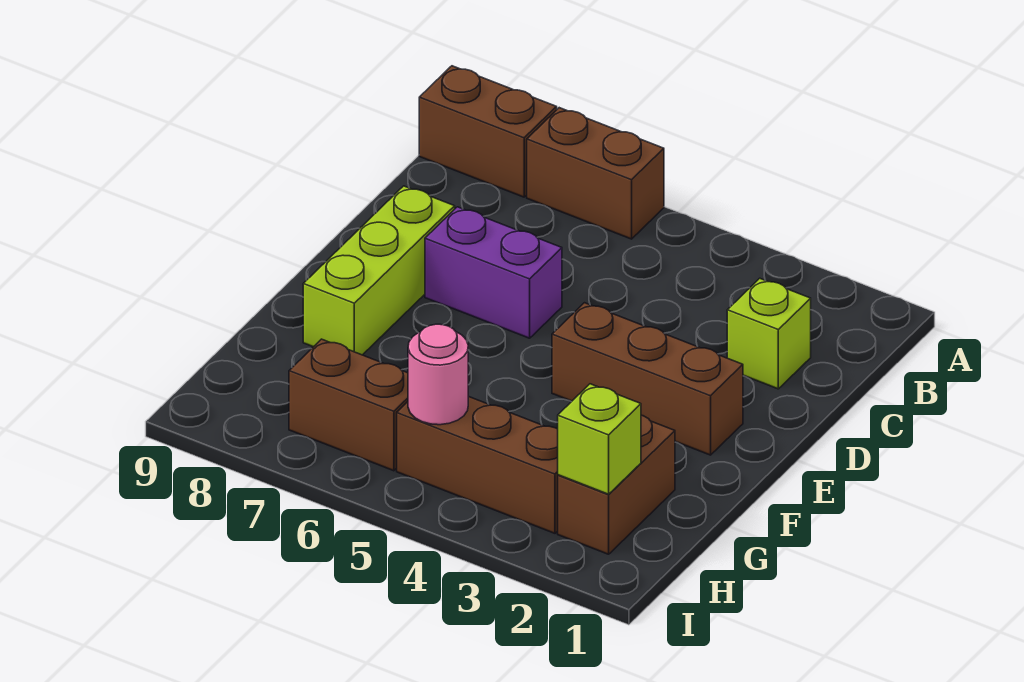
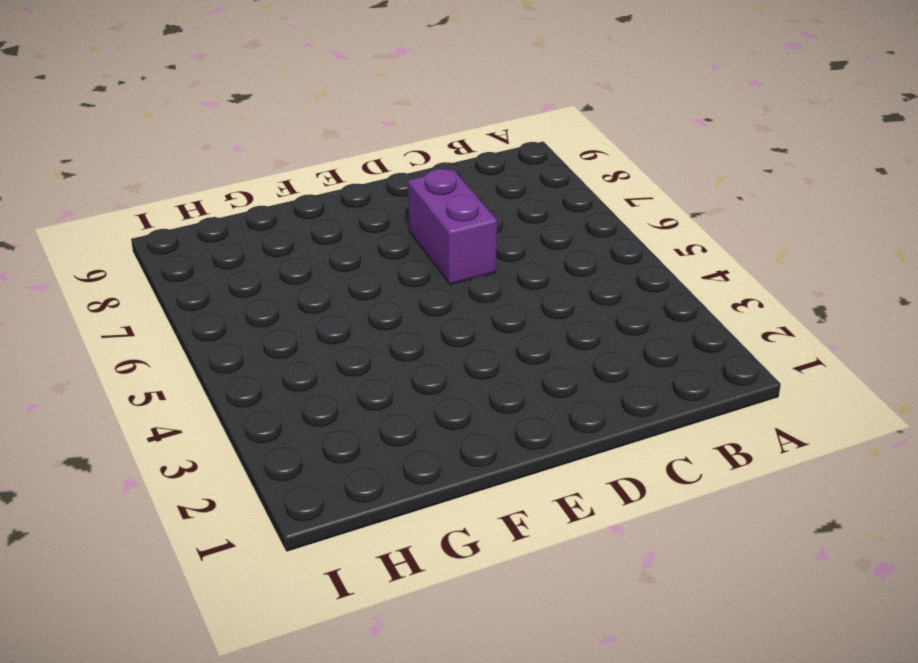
none -> brown 1x2 brick [527,108,664,239]
none -> brown 1x2 brick [419,66,557,197]

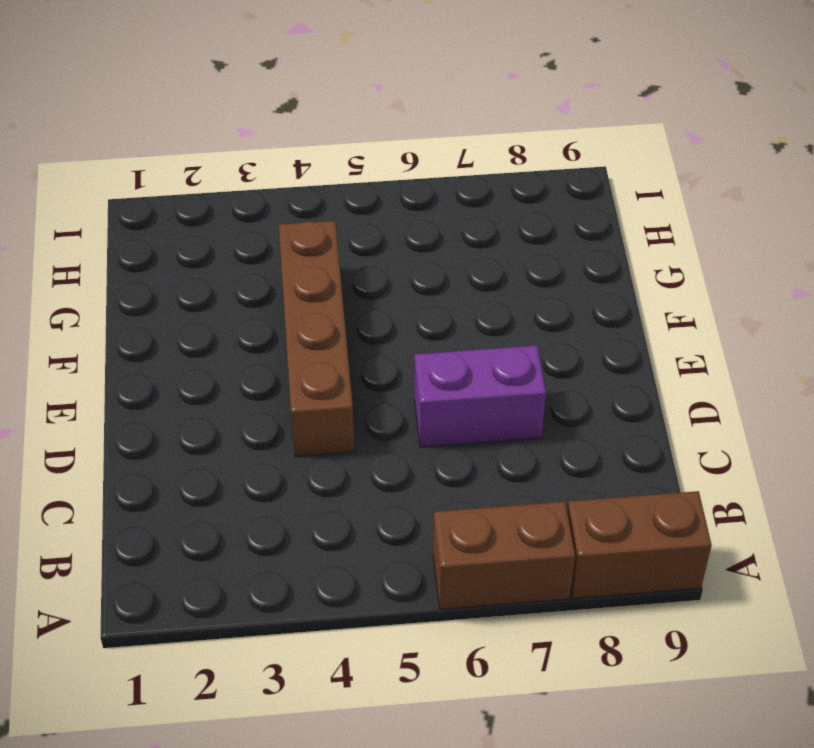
brown 1x4 brick [279,221,354,457] -> brown 1x3 brick [552,303,743,455]
none -> lime 1x1 brick [727,278,811,389]
none -> lime 1x3 brick [303,186,455,355]

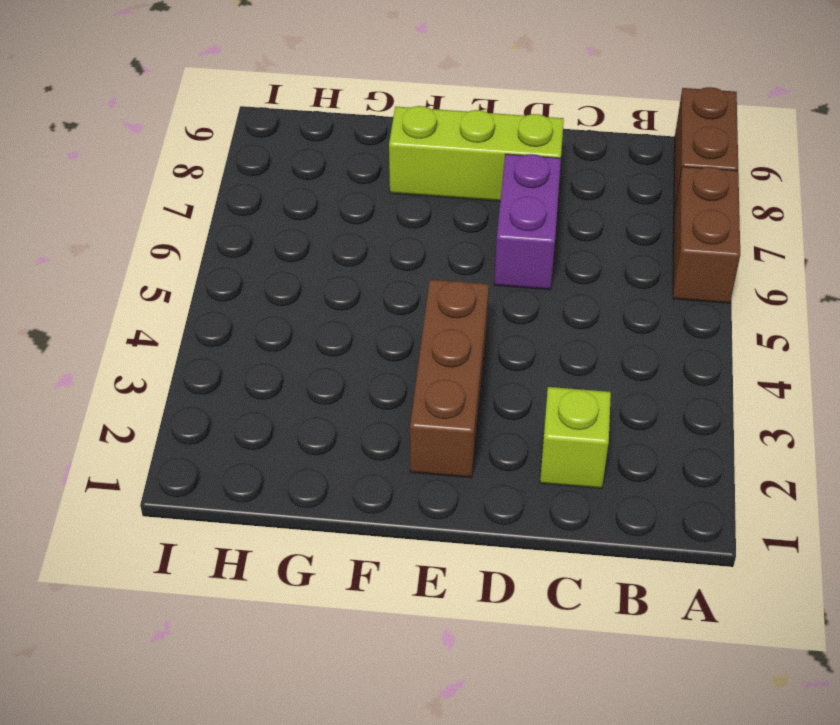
none -> brown 1x2 brick [558,415,675,554]
none -> brown 1x3 brick [397,396,558,533]

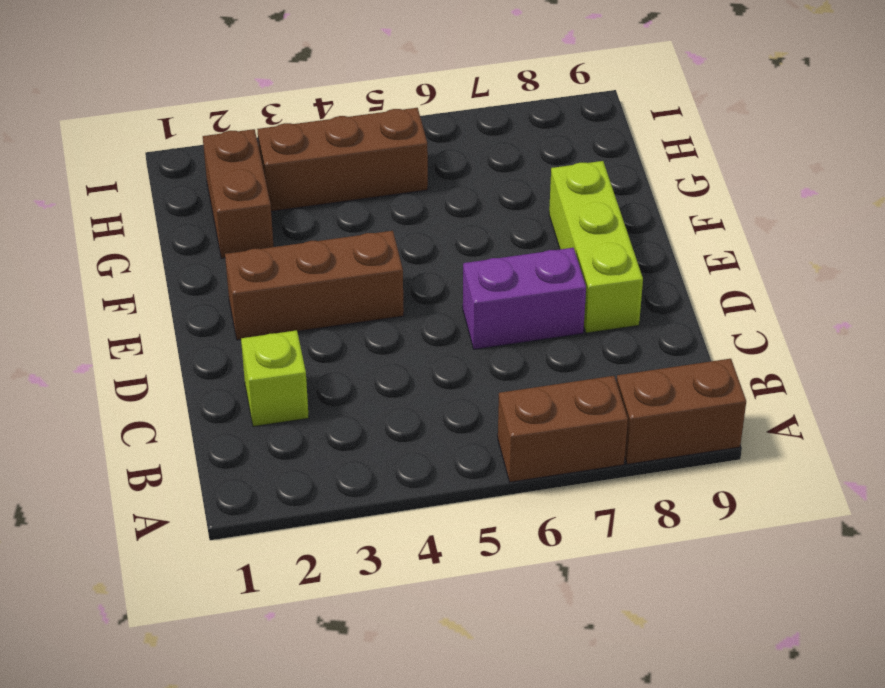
none -> brown 1x2 brick [289,339,408,471]
none -> lime 1x1 brick [558,384,641,494]

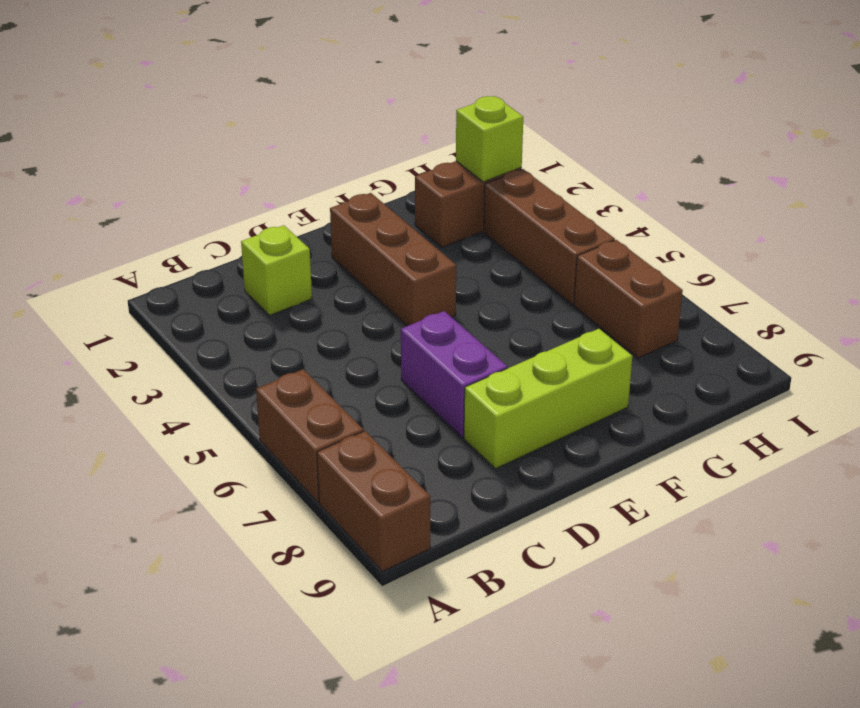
none -> pink 1x1 round brick [408,324,468,425]

